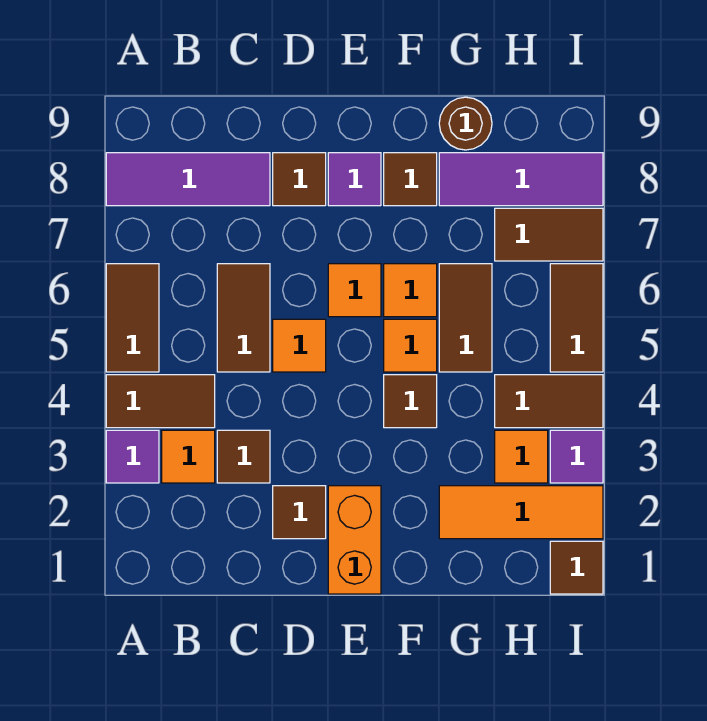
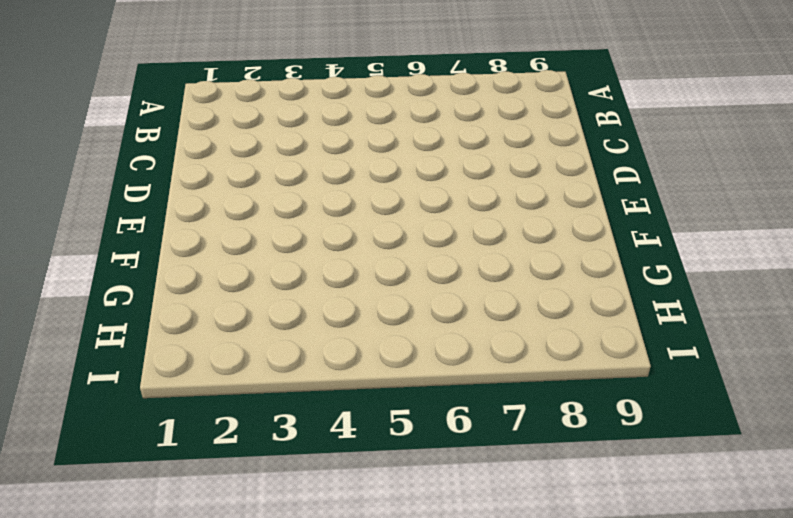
none -> purple 1x1 tile [106,430,159,483]
none -> brown 1x2 tile [106,375,215,428]
none -> brown 1x2 tile [106,264,159,372]

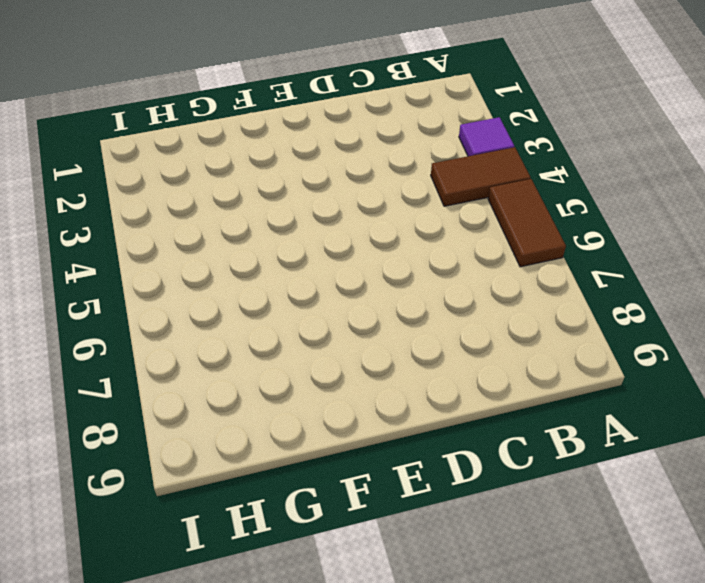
none -> purple 1x3 tile [106,153,270,206]
none -> orange 1x1 tile [162,430,215,483]
none -> brown 1x1 tile [217,430,270,483]

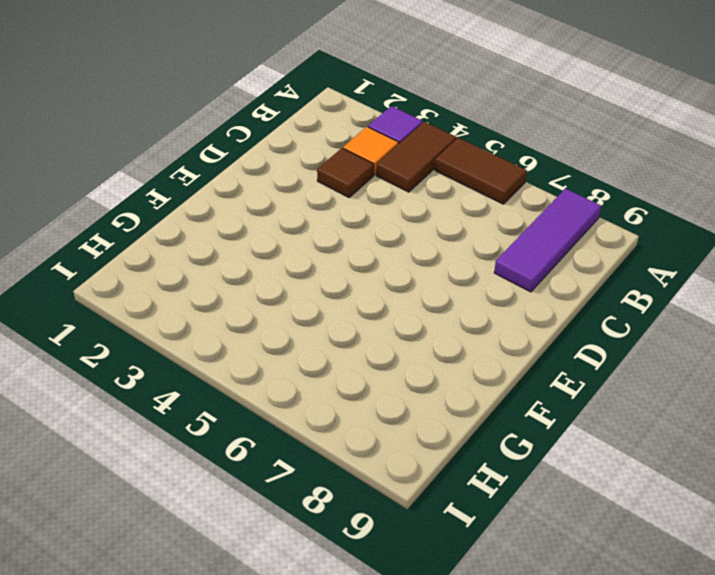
none -> brown 1x2 tile [217,264,270,372]
none -> brown 1x1 tile [273,486,326,539]
none -> orange 1x1 tile [273,319,326,372]

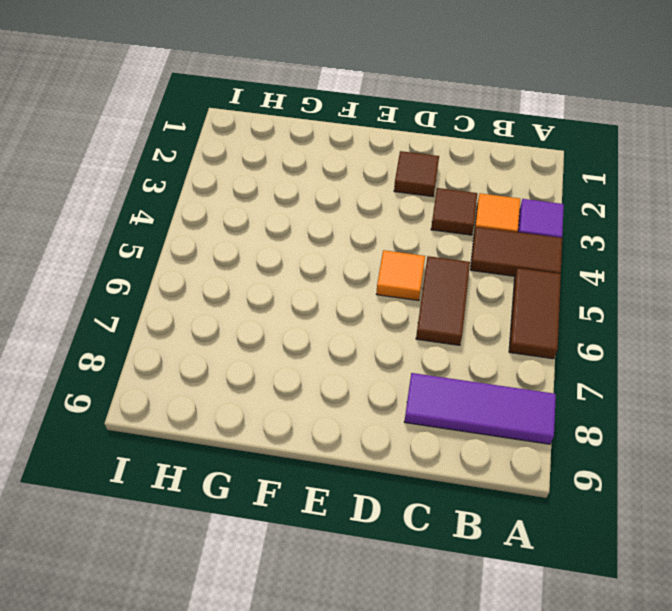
none -> brown 1x1 tile [273,153,326,206]
none -> orange 1x2 brick [328,486,381,594]
none -> orange 1x1 tile [328,264,381,317]

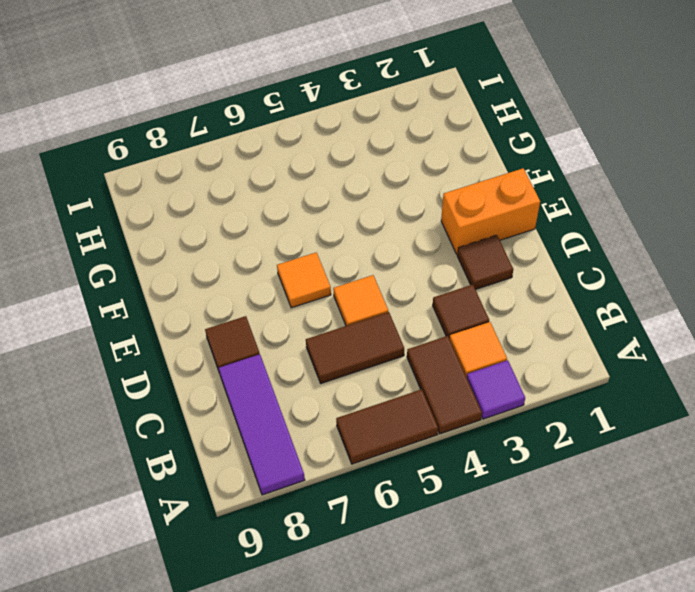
none -> purple 1x1 tile [328,153,381,206]
none -> brown 1x1 tile [384,375,437,428]
none -> orange 1x1 tile [384,319,437,372]

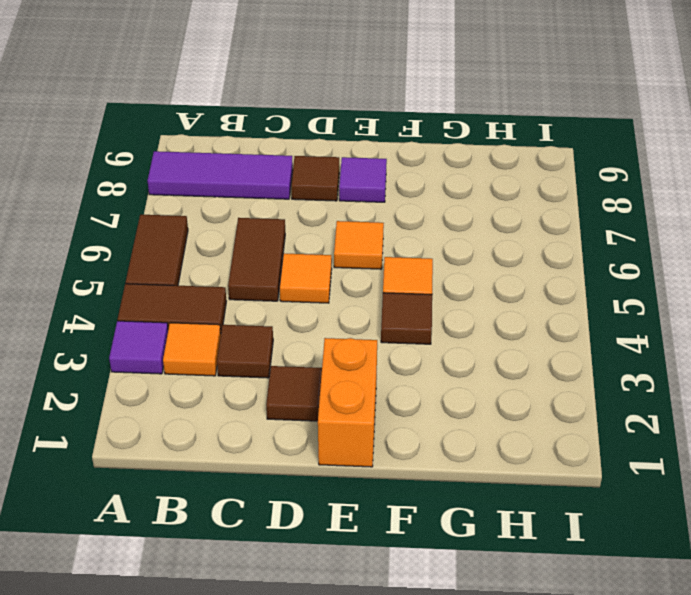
none -> orange 1x1 tile [384,264,437,317]
none -> brown 1x1 tile [384,153,437,206]
none -> orange 1x3 tile [439,486,603,539]

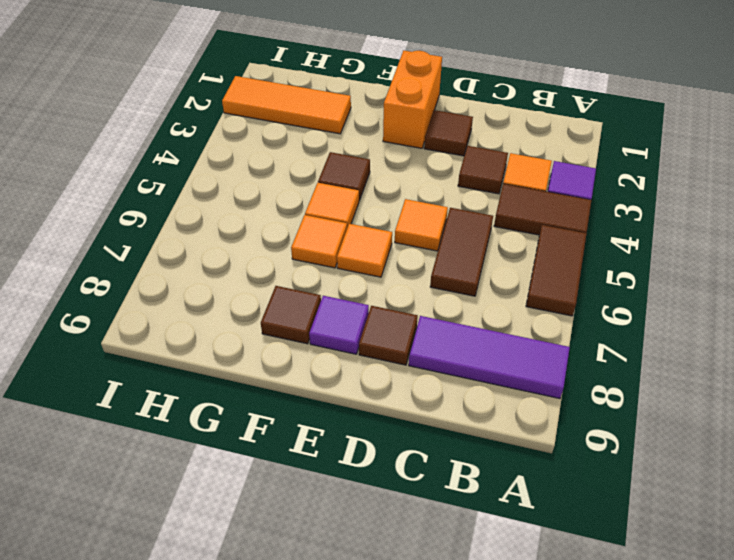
none -> brown 1x2 tile [439,264,492,372]
none -> purple 1x3 tile [439,153,603,206]
none -> brown 1x1 round brick [439,97,492,150]

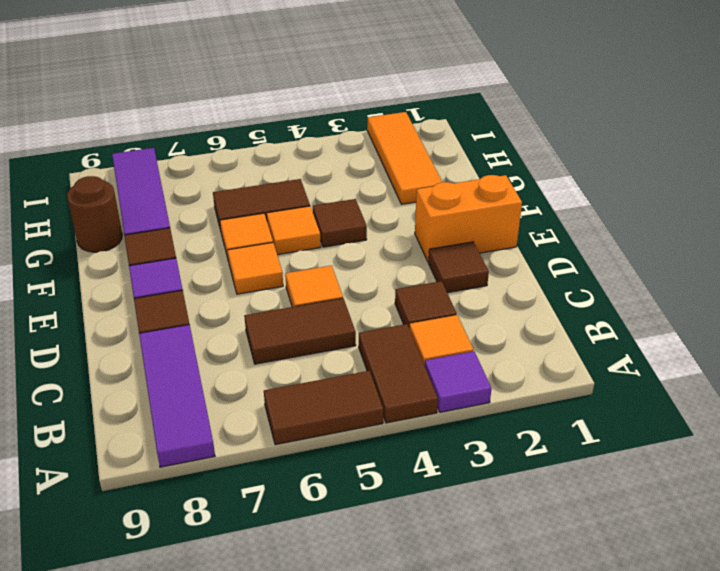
none -> orange 1x1 tile [495,430,548,483]
none -> brown 1x2 tile [495,375,603,428]
none -> brown 1x2 tile [495,208,603,261]

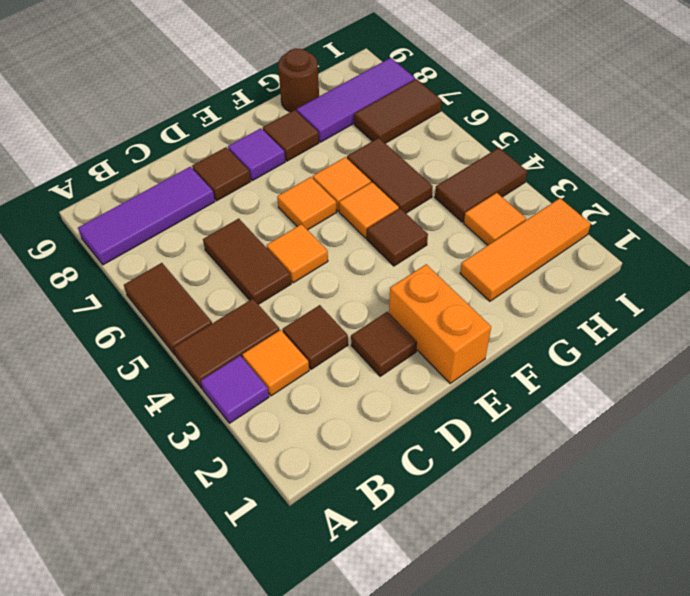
none -> brown 1x1 tile [550,541,603,594]
none -> purple 1x1 tile [550,430,603,483]
none -> brown 1x2 tile [550,264,603,372]

